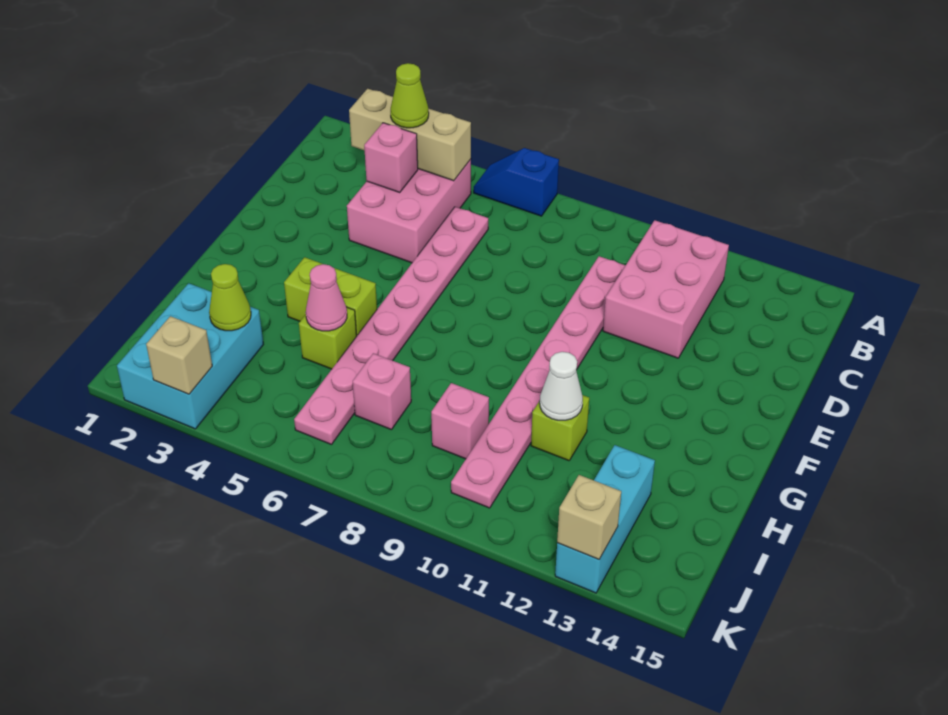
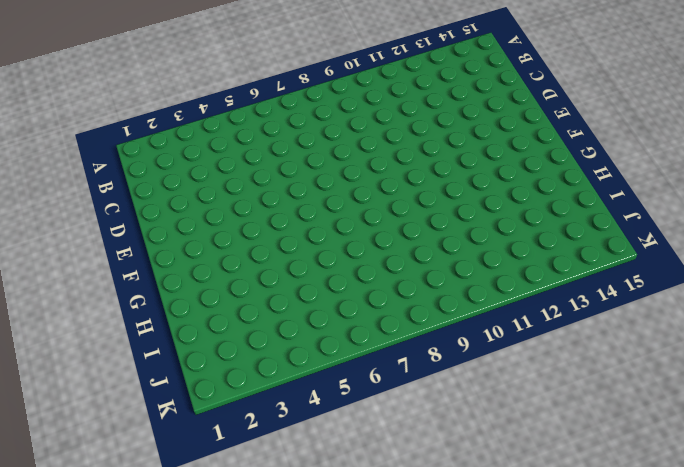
none -> blue 1x2 slope [474,148,559,216]
none -> pink 2x3 brick [347,159,471,263]
none -> pink 2x3 brick [603,220,729,358]

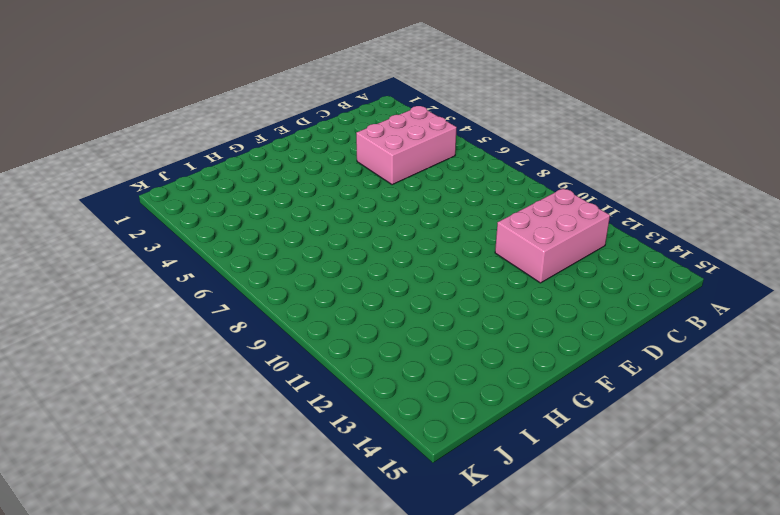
none -> blue 1x2 slope [474,148,559,216]
none -> pink 1x8 plate [294,207,488,445]
none -> pink 1x8 plate [451,256,626,508]

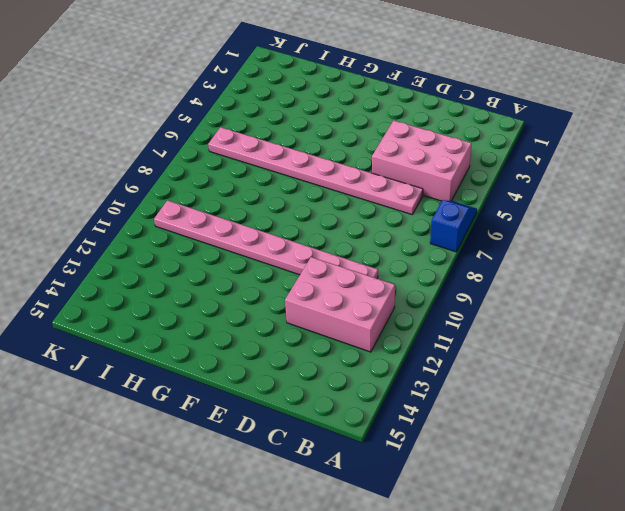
none -> lime 1x2 brick [284,257,377,335]
none -> lime 1x1 brick [299,307,357,369]
none -> lime 1x1 brick [531,395,589,461]

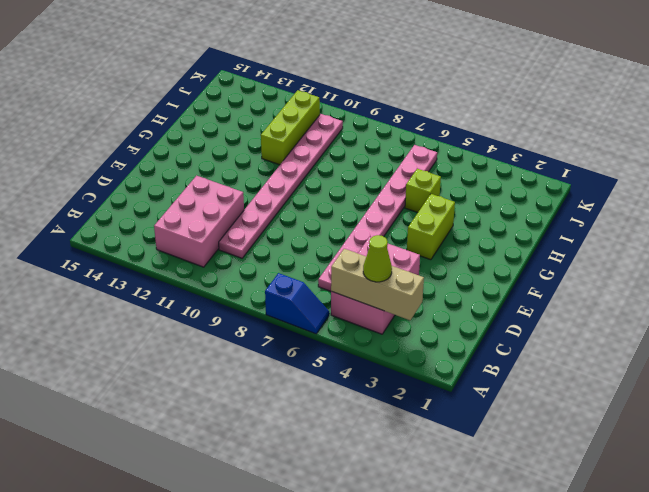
lime 1x2 brick [407,194,455,260] -> lime 1x2 brick turned to [284,257,377,335]
lime 1x3 brick [261,90,320,165] -> lime 1x1 brick [531,395,589,461]
none -> cyan 2x3 brick [117,283,263,429]
none -> pink 1x1 brick [353,353,411,430]
none -> pink 1x1 brick [431,383,489,459]

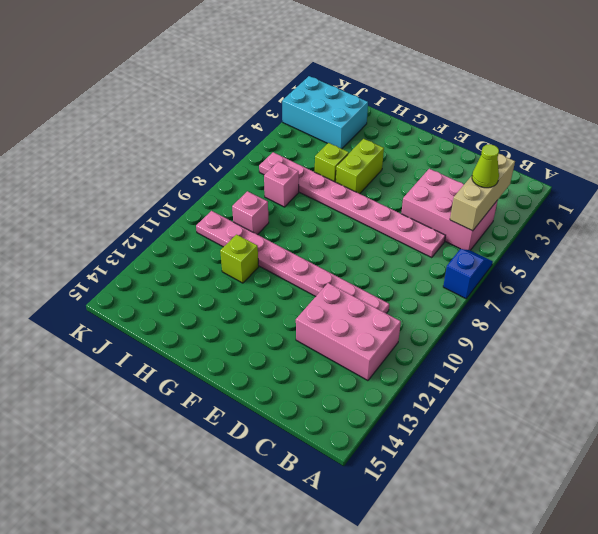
none -> cyan 1x3 brick [555,445,655,593]
none -> pink 1x1 brick [364,123,418,192]
none -> pink 1x1 cone [306,264,347,331]

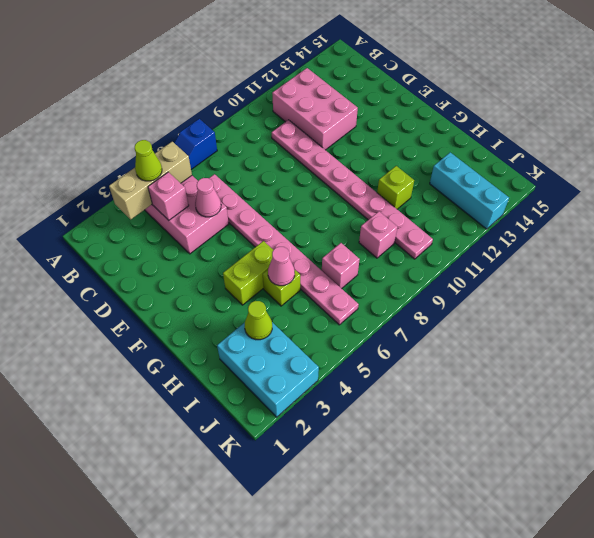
pink 1x1 cone [195,178,221,217] -> none
none -> white 1x1 cone [540,352,583,420]
none -> tan 1x1 brick [146,316,212,394]
none -> tan 1x1 brick [557,475,621,559]

